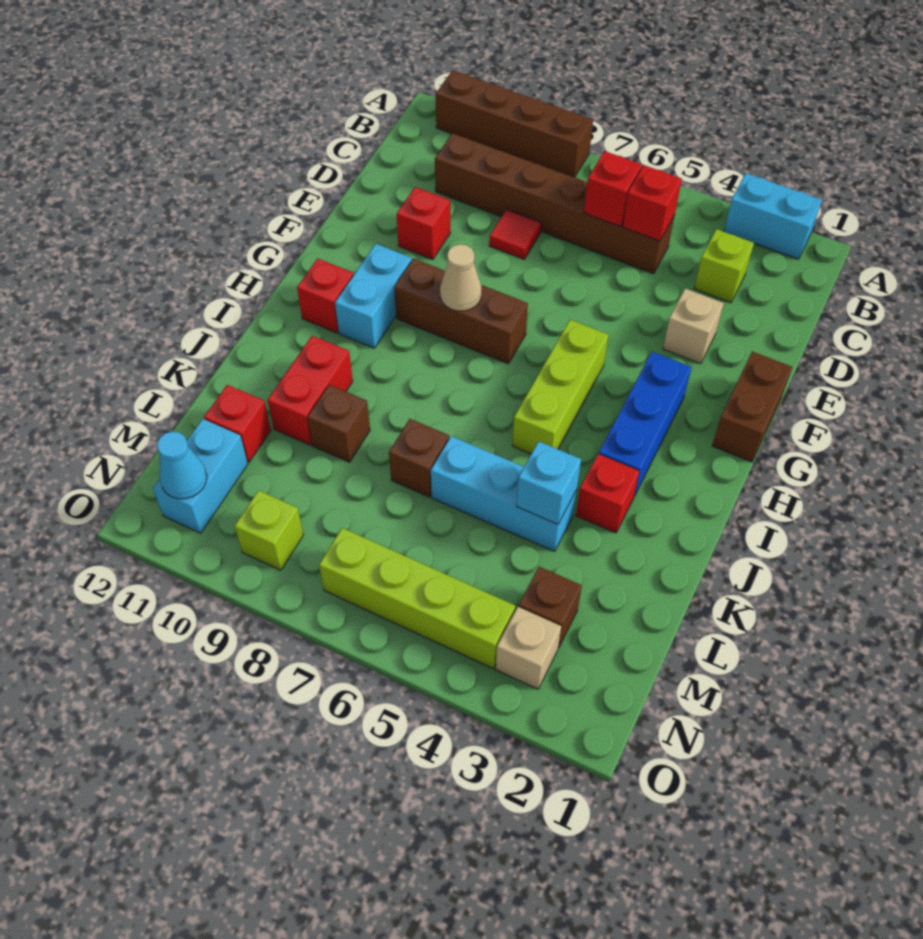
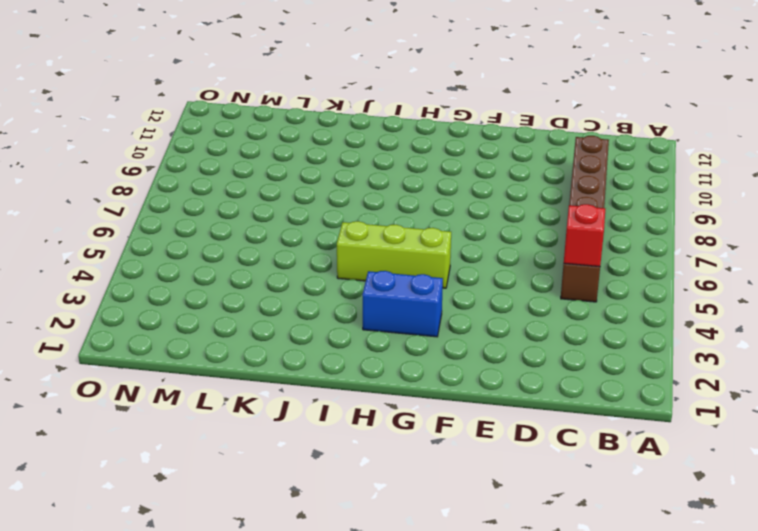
blue 1x2 brick [362,271,443,337] -> blue 1x3 brick [599,352,692,496]
none -> cyan 1x2 brick [724,173,822,259]
none -> brown 1x4 brick [436,70,593,178]
none -> lime 1x1 brick [694,229,754,303]

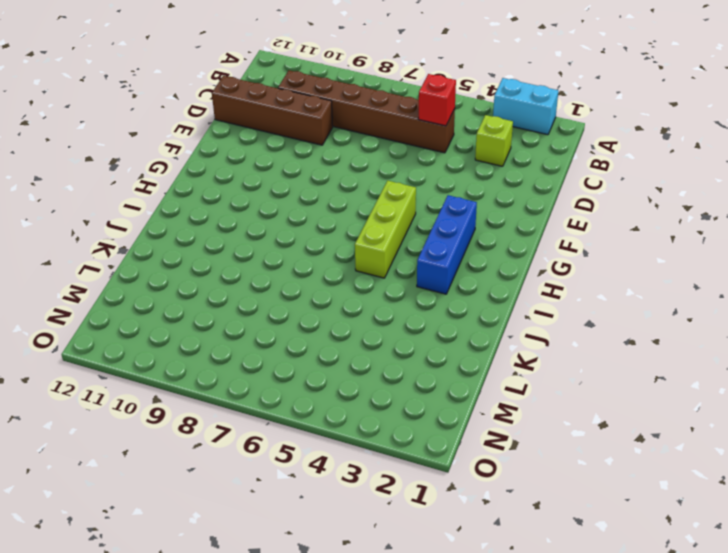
brown 1x4 brick [212,76,333,145] -> brown 1x4 brick moved to [436,70,593,178]
none -> red 1x1 tile [489,210,541,259]
none -> tan 1x1 brick [663,289,724,364]
none -> red 1x1 brick [397,187,450,260]

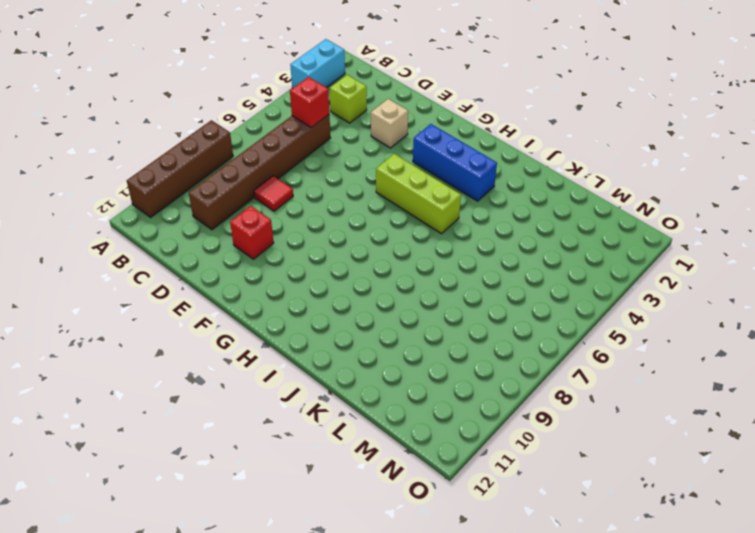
none -> brown 1x2 brick [712,351,792,462]
none -> brown 1x3 brick [394,259,528,364]
none -> cyan 1x2 brick [335,244,412,348]

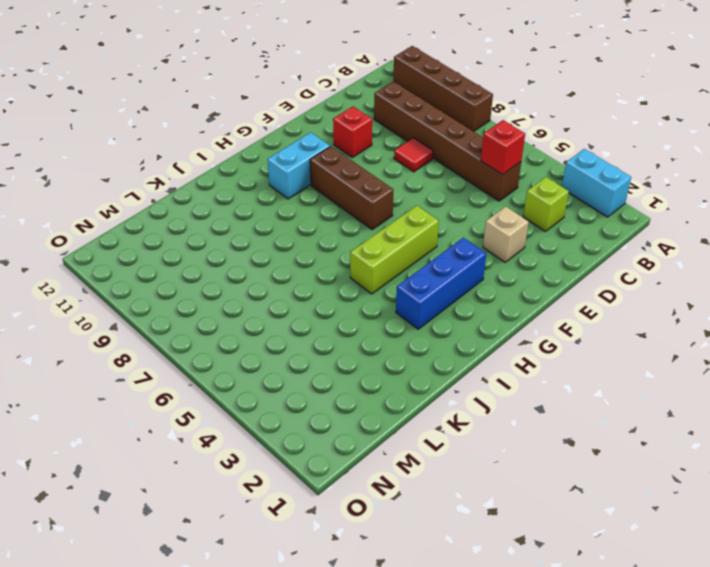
none -> brown 1x2 brick [712,351,792,462]
none -> red 1x1 brick [297,259,354,333]
none -> red 1x1 brick [576,454,639,533]

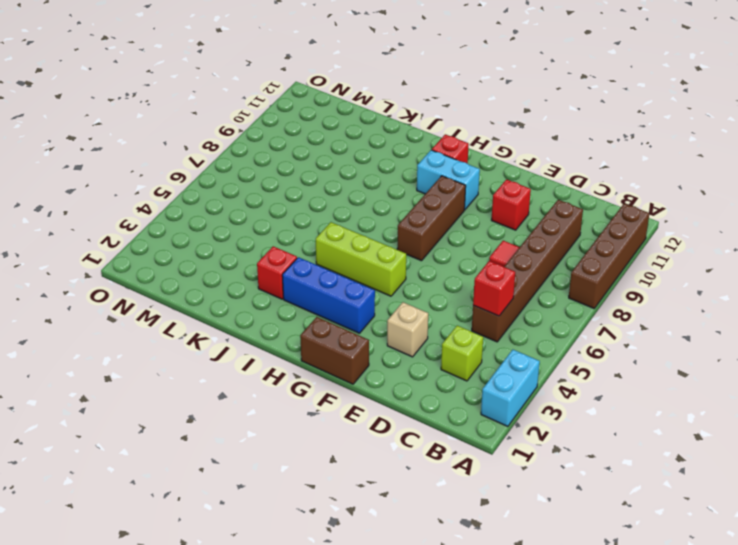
none -> red 1x2 brick [268,336,353,445]
none -> cyan 1x3 brick [431,436,577,551]
none -> brown 1x1 brick [389,419,449,497]

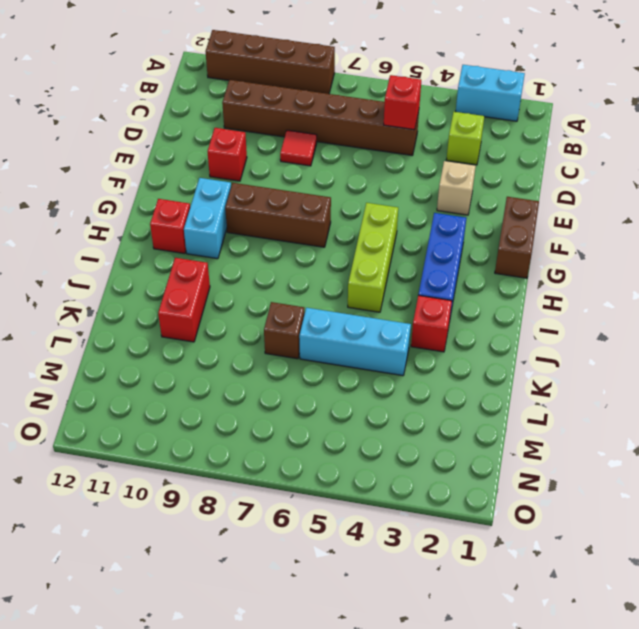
none -> brown 1x1 brick [307,385,370,462]
none -> red 1x1 brick [204,385,271,462]
none -> brown 1x1 brick [519,567,582,648]

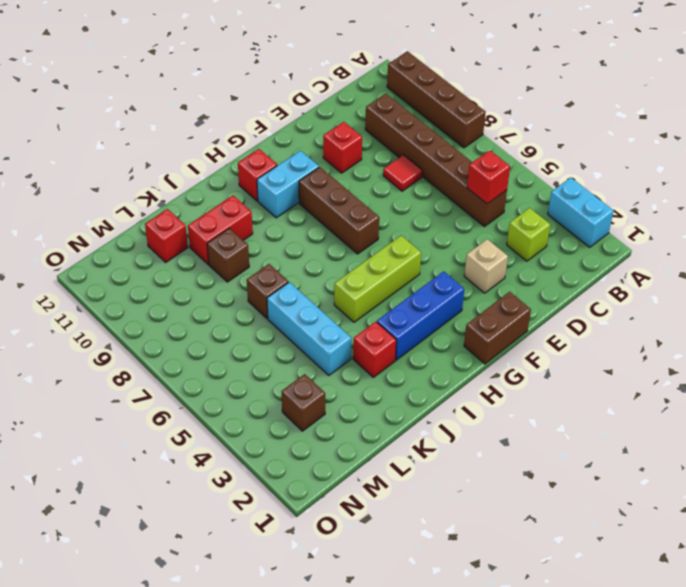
none -> cyan 1x2 brick [153,419,248,533]
none -> tan 1x1 brick [496,607,561,689]
none -> lime 1x4 brick [319,528,515,669]

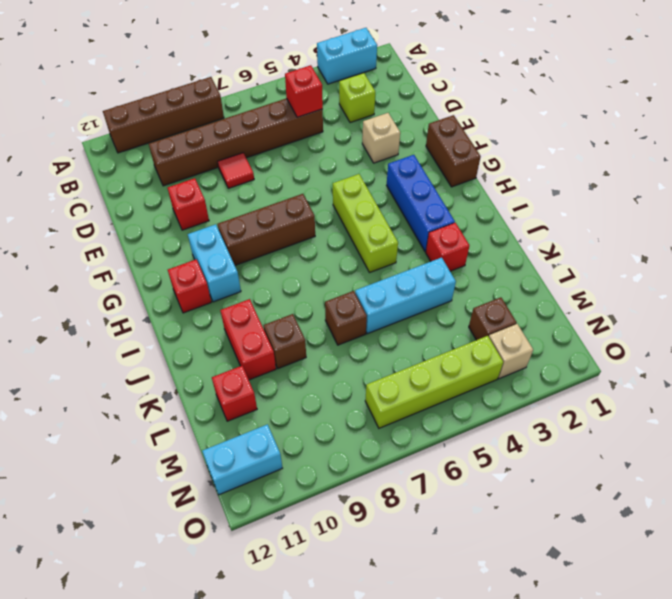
cyan 1x2 brick [202,424,282,495] -> cyan 1x2 brick turned to [153,419,248,533]
none -> lime 1x1 brick [235,490,303,570]
none -> red 1x1 brick [584,151,642,226]
none -> tan 1x1 cone [440,244,481,311]

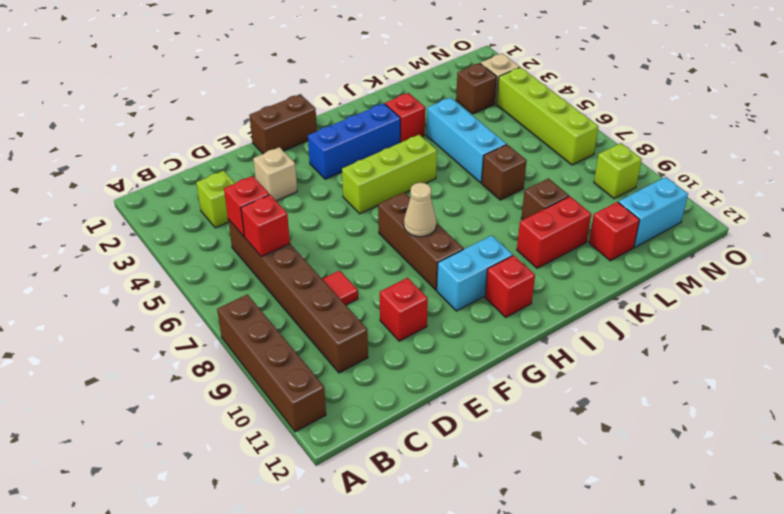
none -> cyan 1x2 brick [724,173,822,259]
none -> cyan 1x1 brick [516,441,581,524]
none -> cyan 1x1 cone [157,431,207,499]

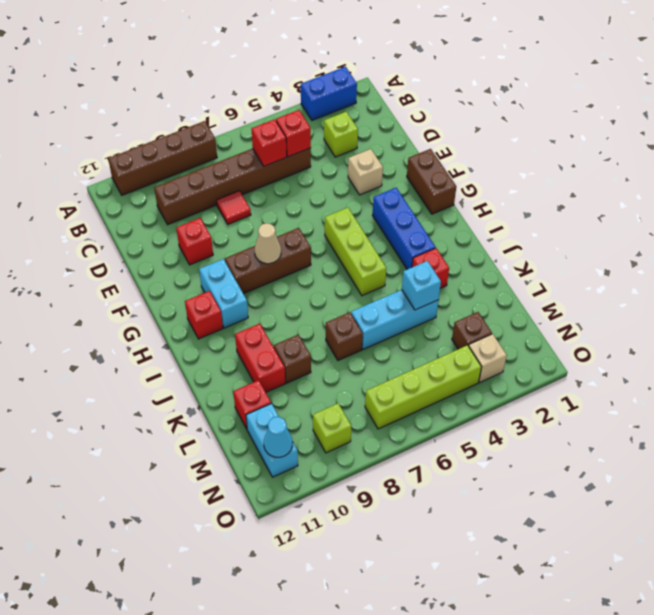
blue 1x2 brick [301,67,357,120] -> cyan 1x2 brick [724,173,822,259]

